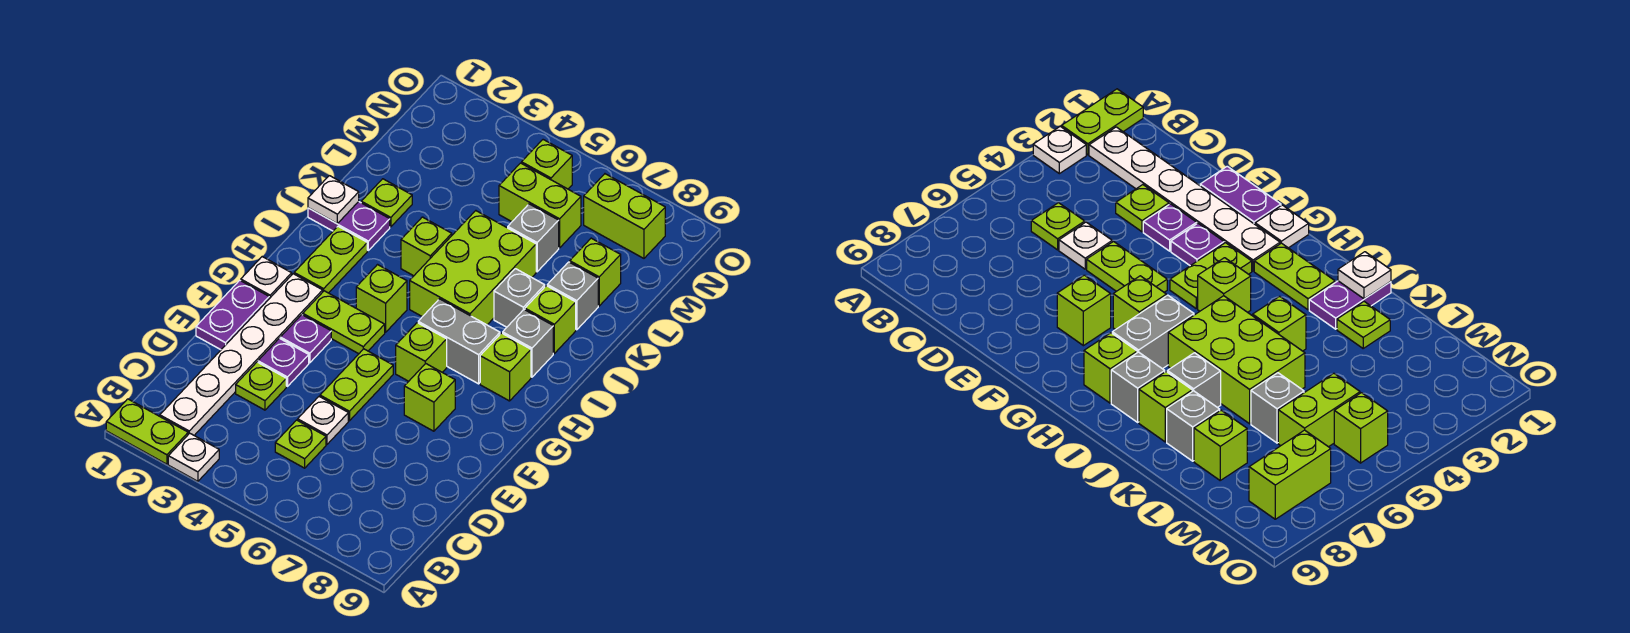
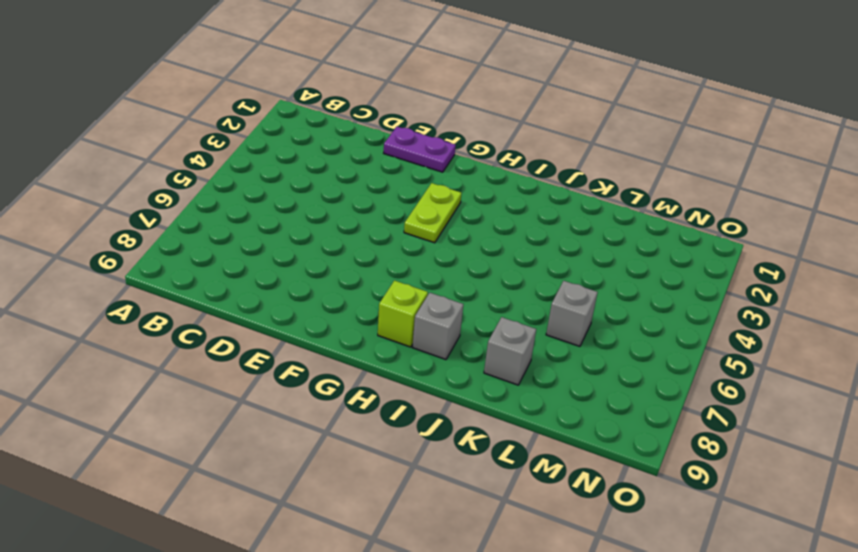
none -> lime 1x2 plate [106,399,188,464]
none -> white 1x1 plate [168,433,219,481]
none -> white 1x6 plate [160,274,323,435]
none -> lime 1x1 plate [275,420,326,468]

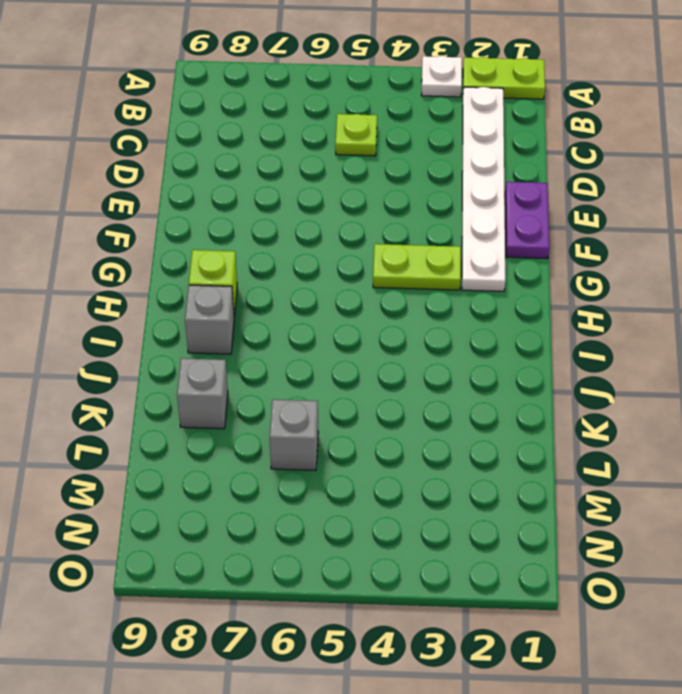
none -> lime 1x1 plate [236,362,286,410]
none -> white 1x1 plate [298,397,348,444]
none -> purple 1x1 plate [258,338,309,386]
none -> lime 1x2 plate [320,349,393,421]

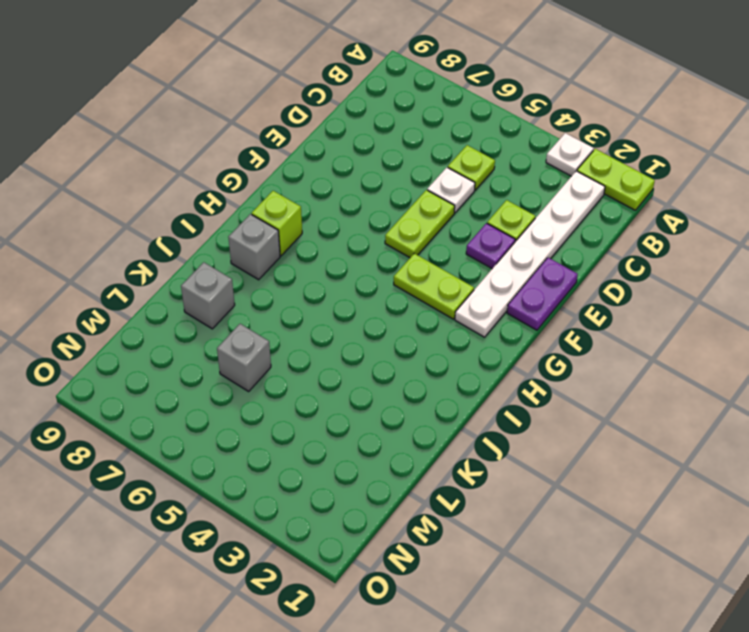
none -> purple 1x1 plate [280,315,331,363]
none -> lime 1x1 brick [404,364,455,431]
none -> white 1x1 plate [241,257,292,299]
none -> lime 1x1 brick [396,323,447,381]

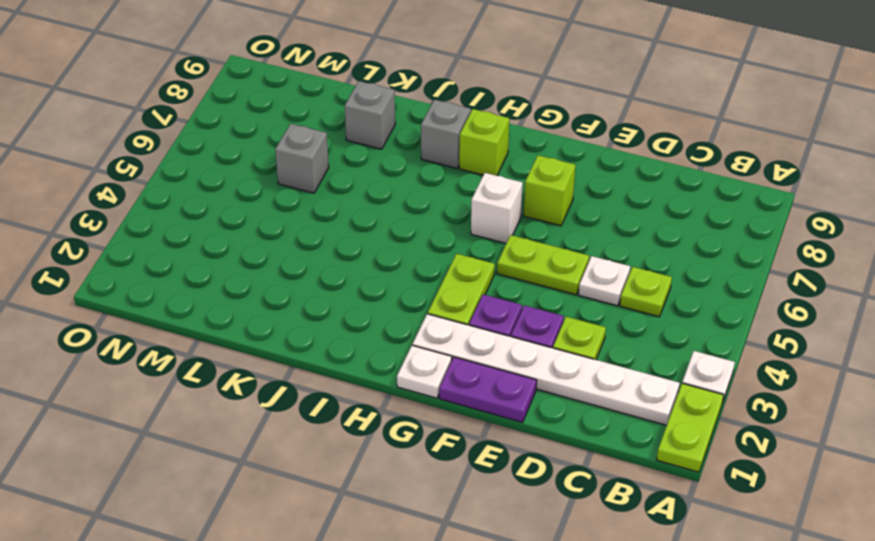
white 1x1 brick [471,173,523,243] -> lime 1x1 brick [396,323,447,381]
none -> lime 1x2 plate [294,226,367,293]
none -> lime 1x1 brick [356,265,407,332]
none -> grey 1x2 brick [418,299,500,384]
none -> lime 2x3 brick [410,211,536,325]

